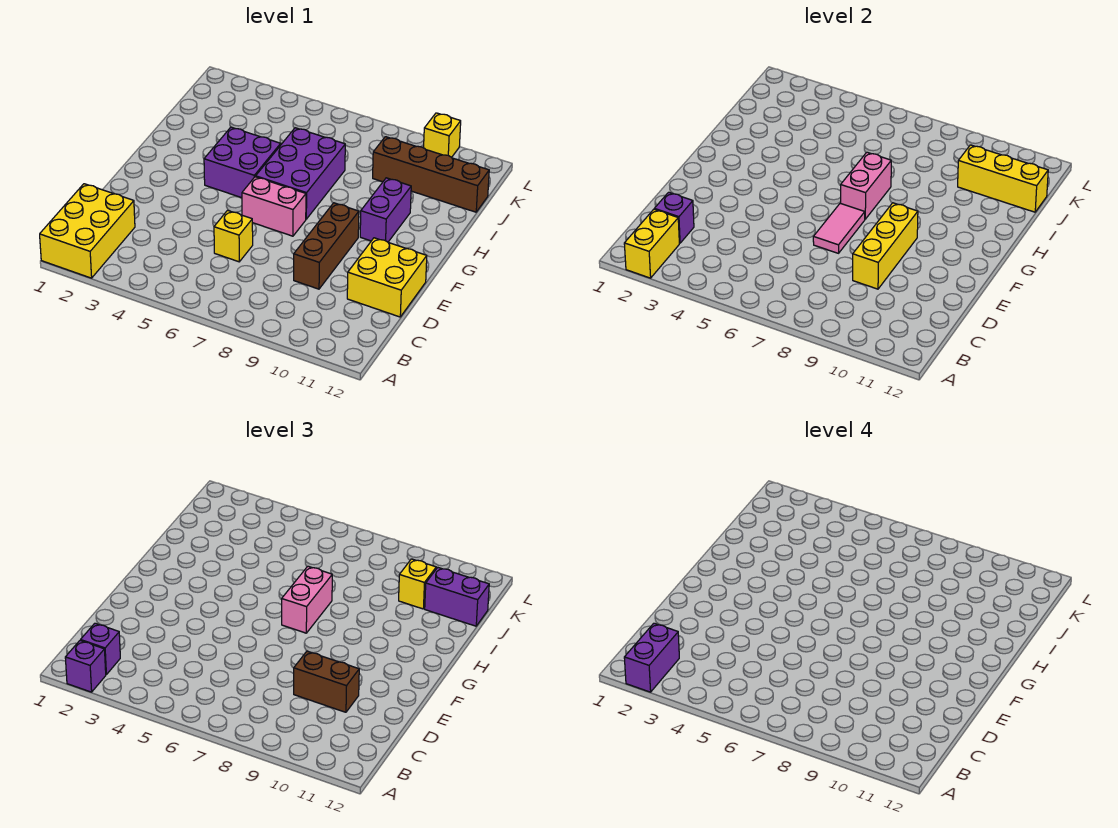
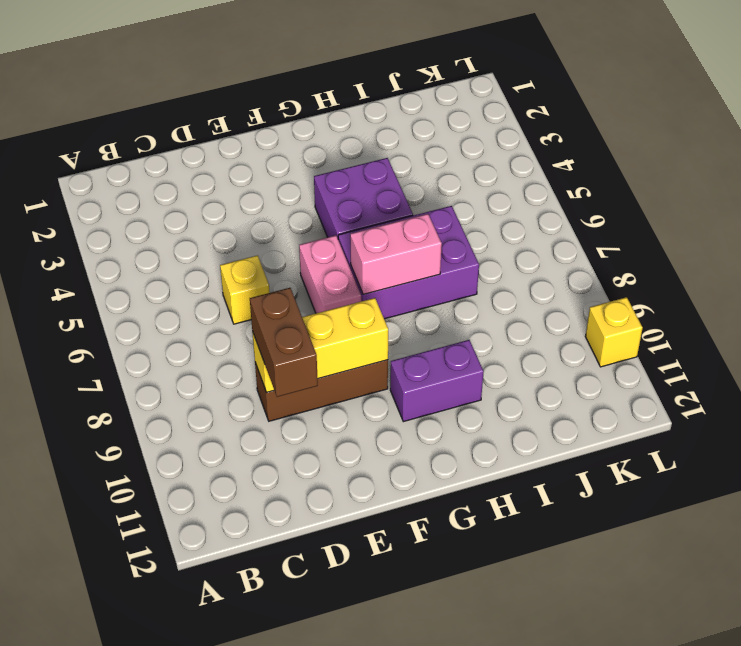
none -> yellow 2x3 brick [40,184,135,278]
none -> yellow 2x2 brick [347,238,427,317]
none -> brown 1x4 brick [373,137,489,212]

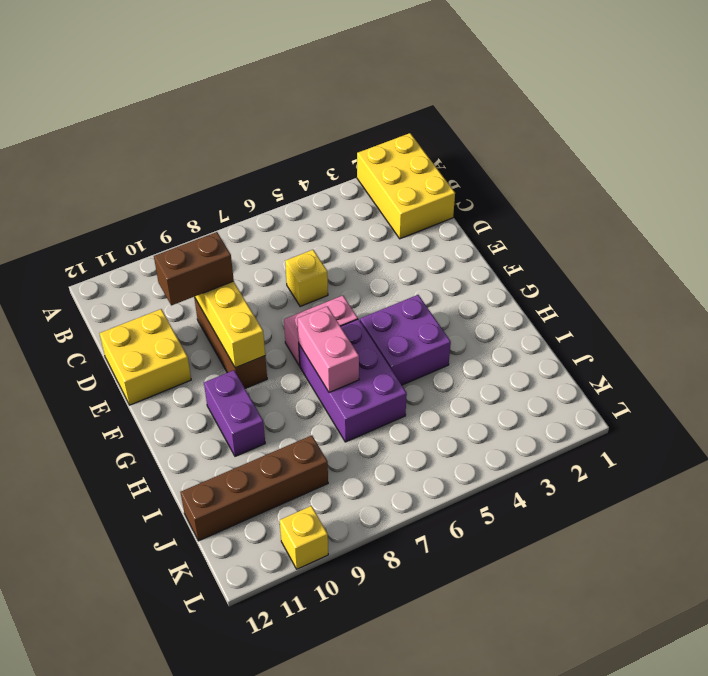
none -> yellow 1x2 brick [624,209,679,278]
none -> purple 1x1 brick [654,192,694,243]
none -> pink 1x2 tile [813,203,865,253]

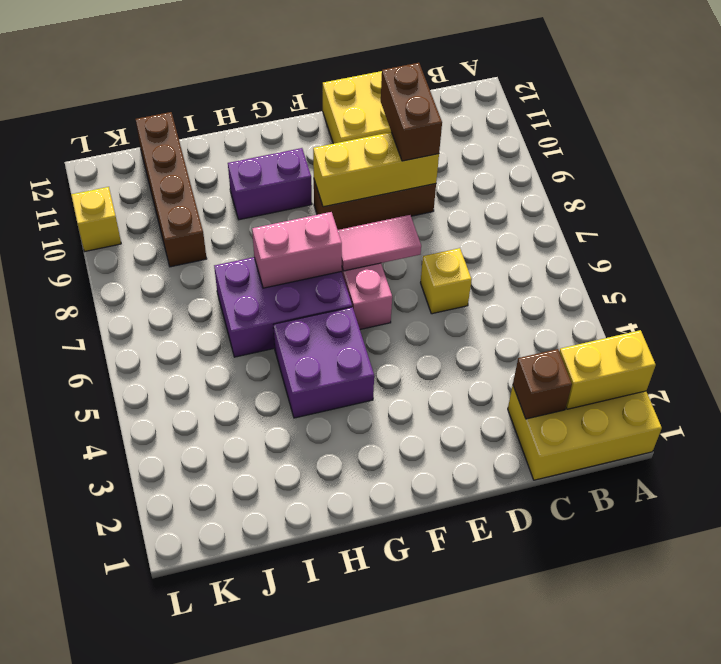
brown 1x1 brick [513,349,572,419] -> purple 1x1 brick [654,192,694,243]
none -> yellow 1x3 brick [958,145,1048,212]
none -> purple 1x1 brick [65,640,106,692]
none -> purple 1x1 brick [81,623,120,674]

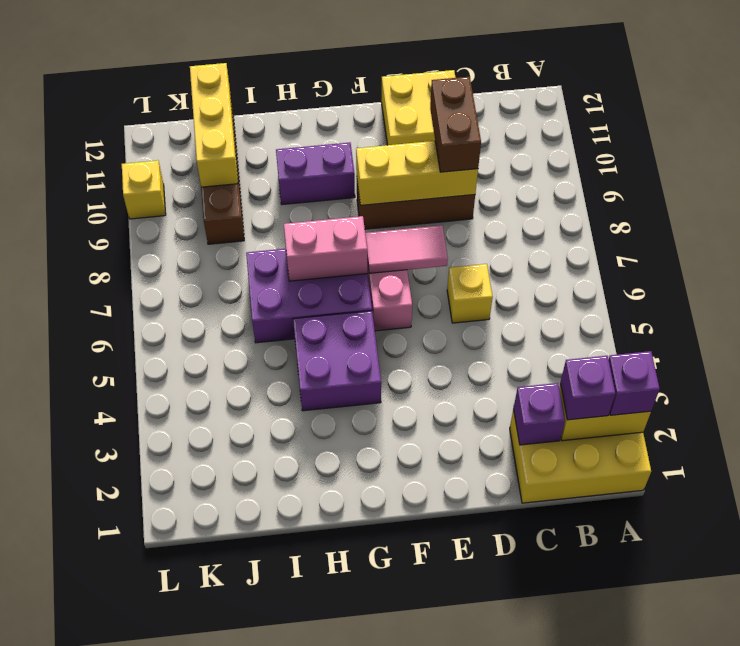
none -> pink 1x2 brick [282,566,332,633]
none -> yellow 1x1 brick [399,559,436,609]
none -> purple 1x2 brick [425,568,489,626]

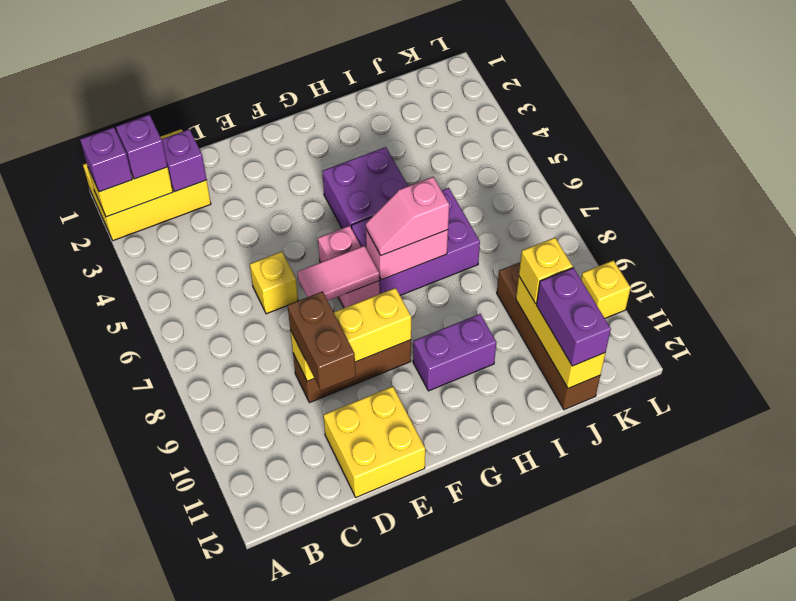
pink 1x2 slope [366,177,449,256] -> pink 1x2 brick [282,566,332,633]
none -> purple 1x2 brick [624,623,679,692]

